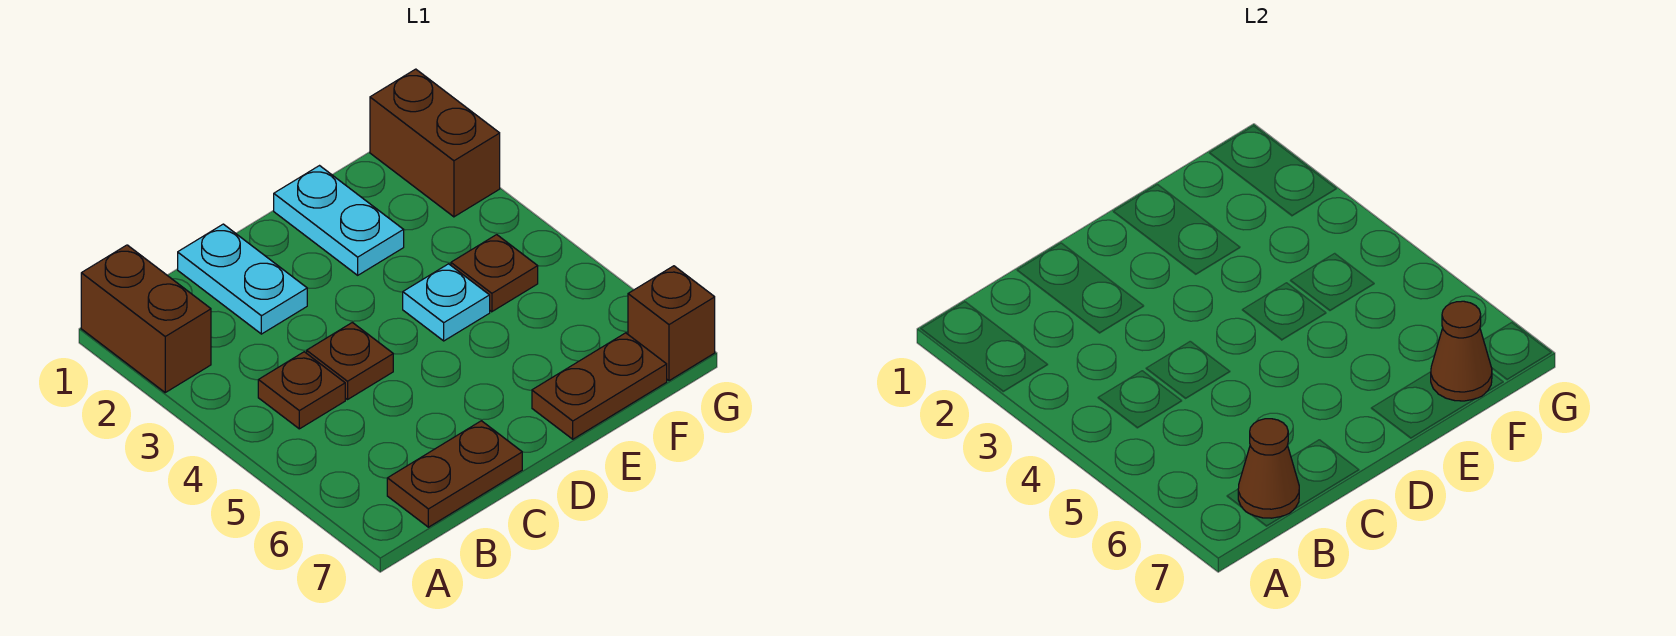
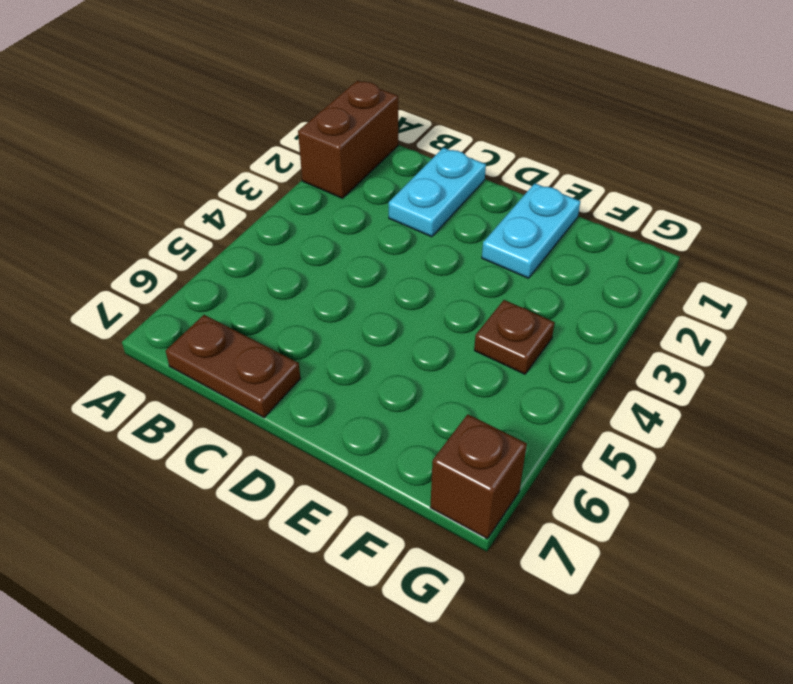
none -> brown 1x1 plate [258,352,345,429]
none -> brown 1x1 plate [307,322,393,400]
none -> cyan 1x1 plate [403,264,490,341]

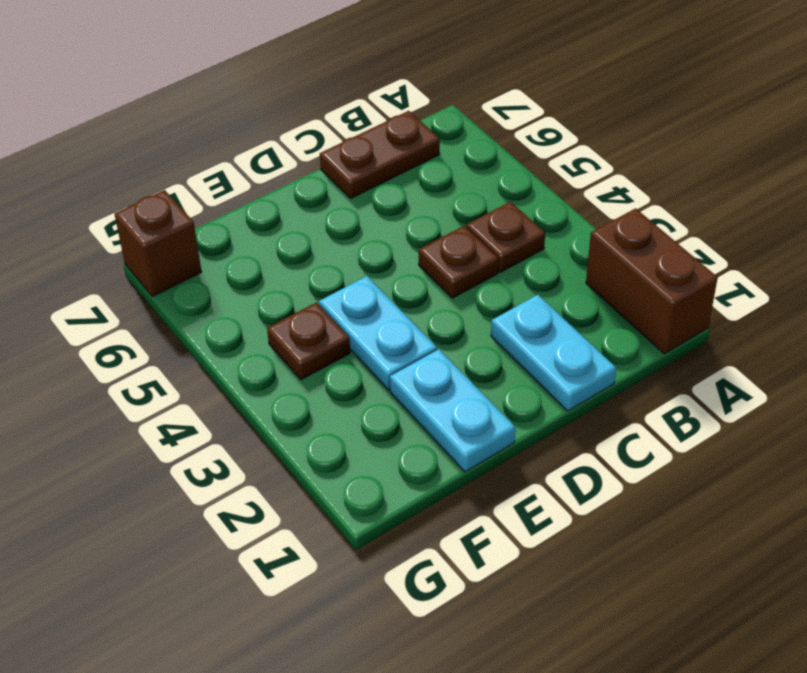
cyan 1x2 plate [319,276,437,390] -> cyan 1x1 plate [403,264,490,341]
none -> brown 1x2 plate [532,333,667,439]
none -> brown 1x2 brick [370,69,500,217]
none -> brown 1x1 cone [1238,419,1299,518]

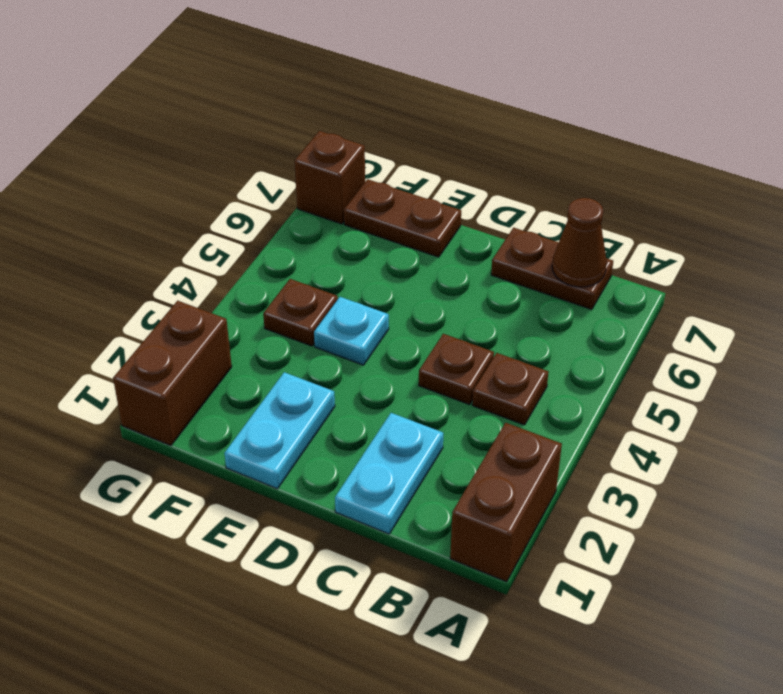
none -> brown 1x1 cone [1431,301,1492,401]

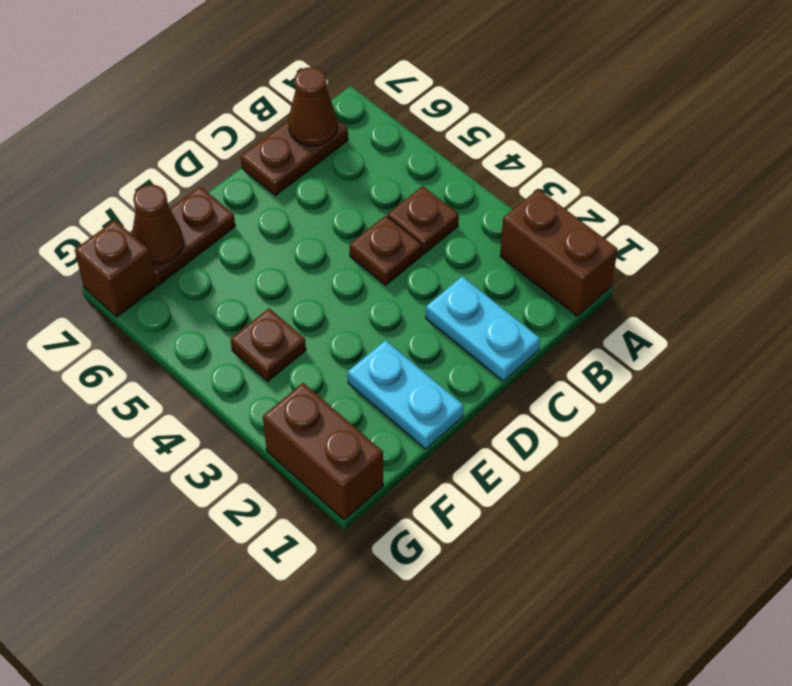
none -> cyan 1x1 plate [403,264,490,341]

